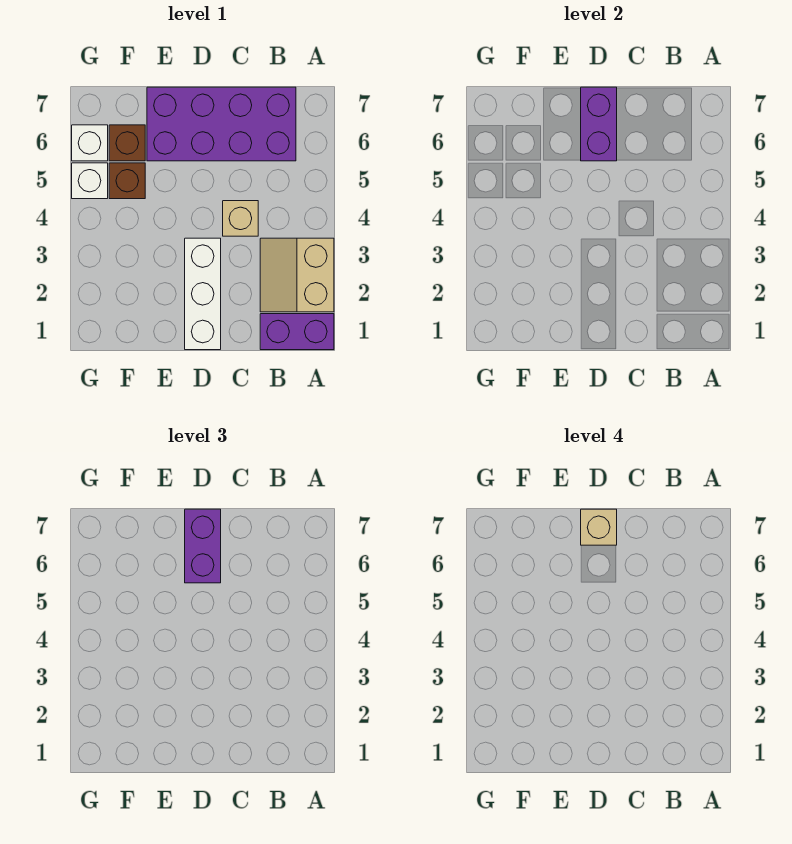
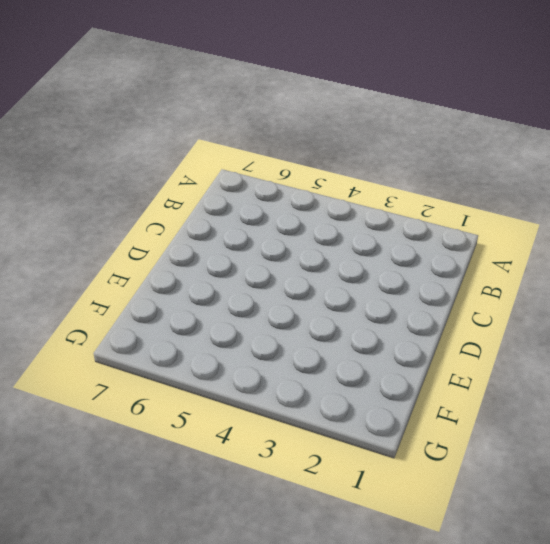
none -> purple 1x2 brick [260,314,334,350]
none -> tan 2x2 slope [260,238,334,312]
none -> purple 2x4 brick [147,87,296,161]

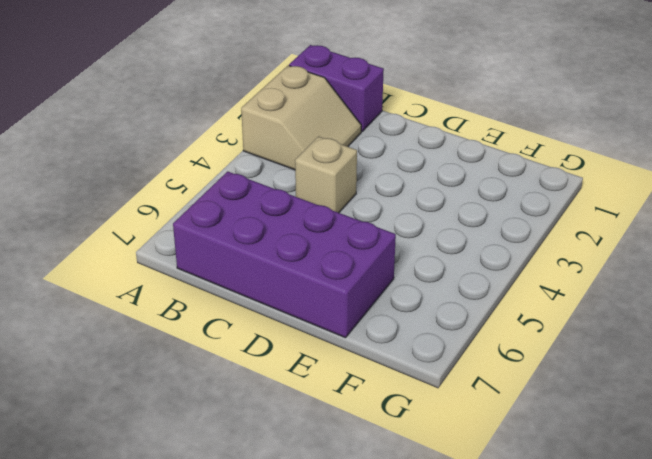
none -> white 1x3 brick [185,238,221,350]
none -> brown 1x1 brick [109,163,145,199]
none -> brown 1x1 brick [109,125,145,161]

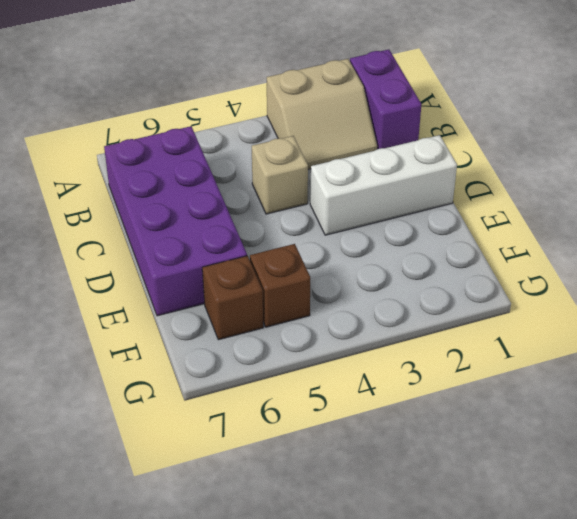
none -> white 1x1 brick [72,163,108,199]
none -> white 1x1 brick [72,125,108,161]
none -> purple 1x2 brick [581,87,617,161]

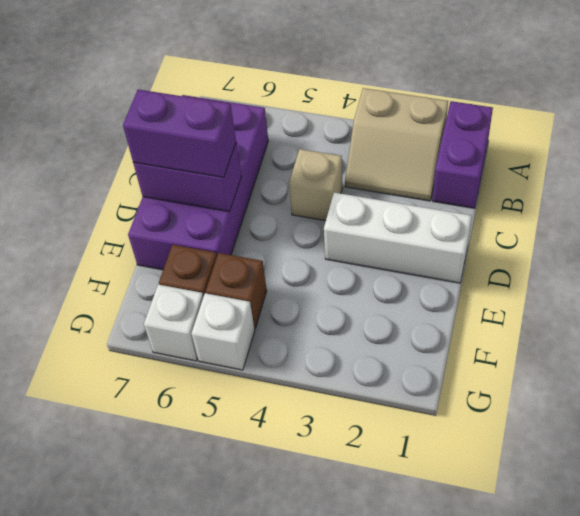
none -> tan 1x1 brick [581,509,617,545]

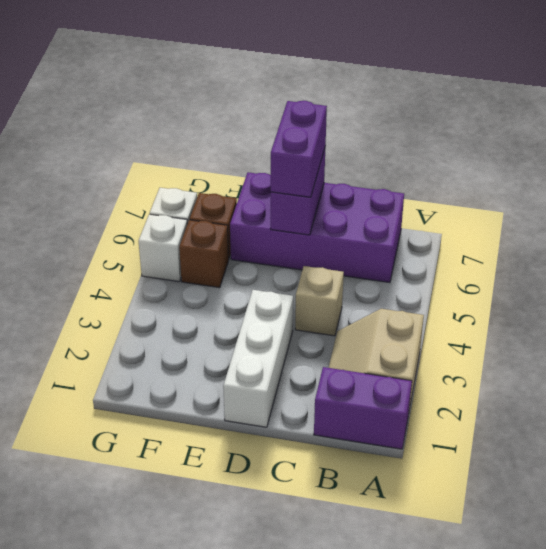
none -> tan 1x1 brick [581,509,617,545]

